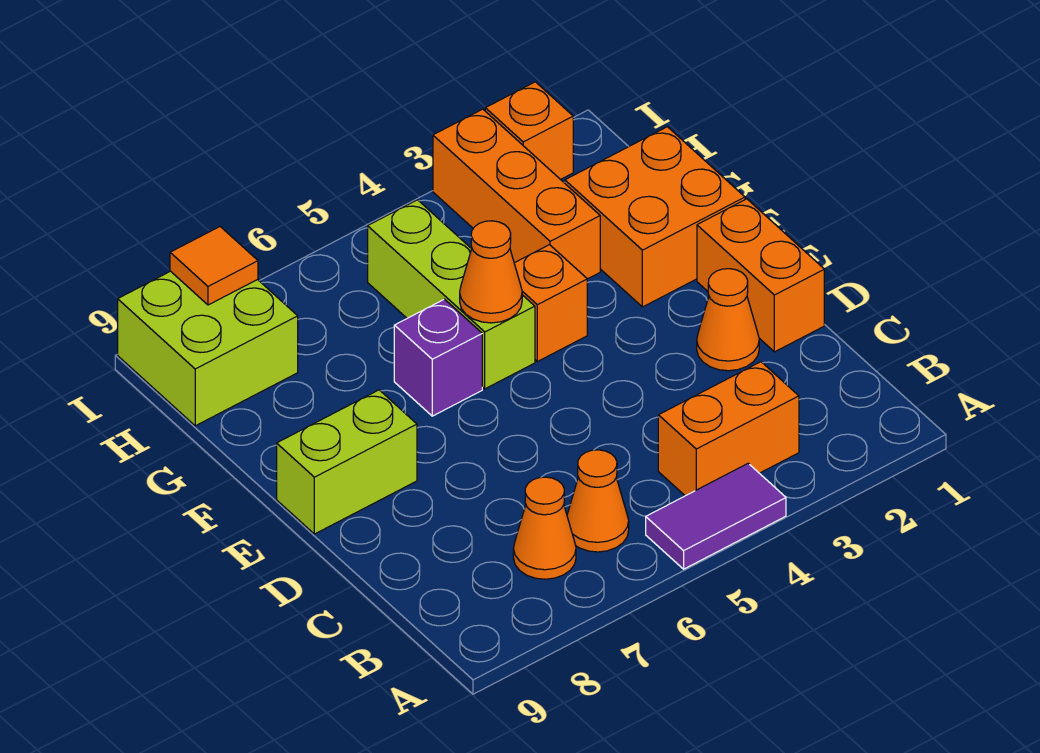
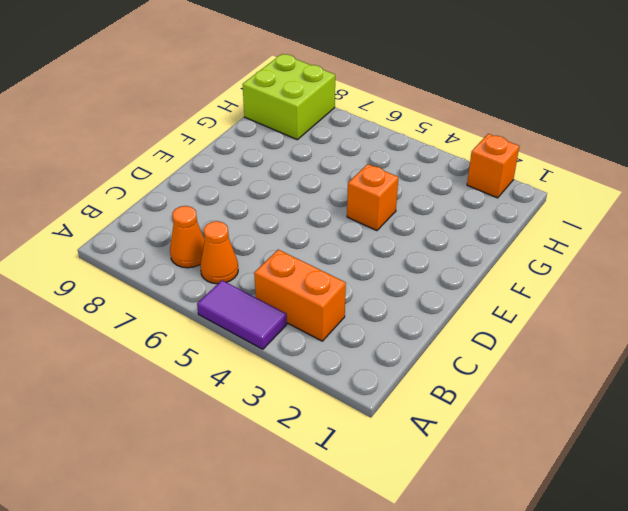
none -> orange 1x2 brick [697,199,824,352]
none -> orange 1x1 cone [697,269,759,371]
none -> lime 1x2 brick [277,390,417,534]

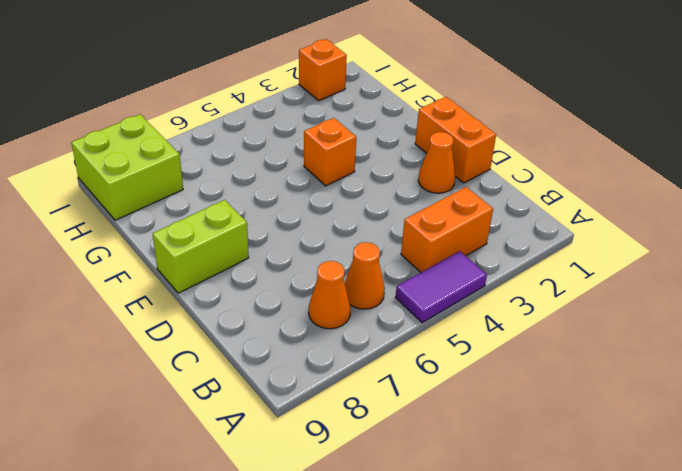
none -> orange 2x2 brick [565,127,745,307]
none -> lime 1x3 brick [368,200,535,389]
none -> purple 1x1 brick [394,299,482,416]

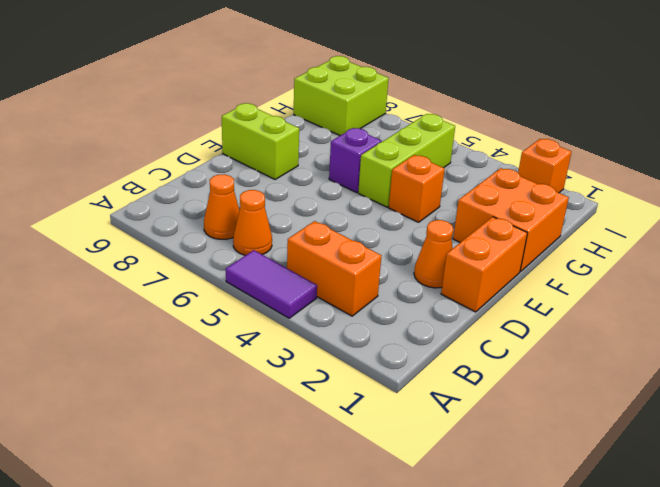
none -> orange 1x3 brick [433,109,600,279]
none -> orange 1x1 cone [460,221,522,323]
none -> orange 1x1 tile [170,227,258,305]

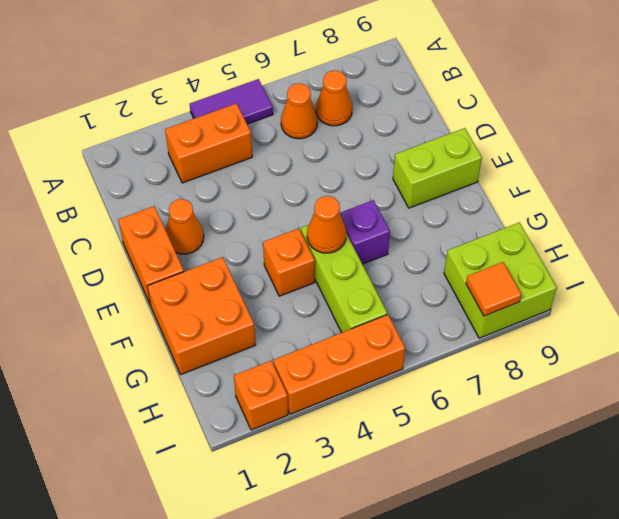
orange 1x3 brick [273,315,405,414] -> orange 1x3 brick turned to [433,109,600,279]

